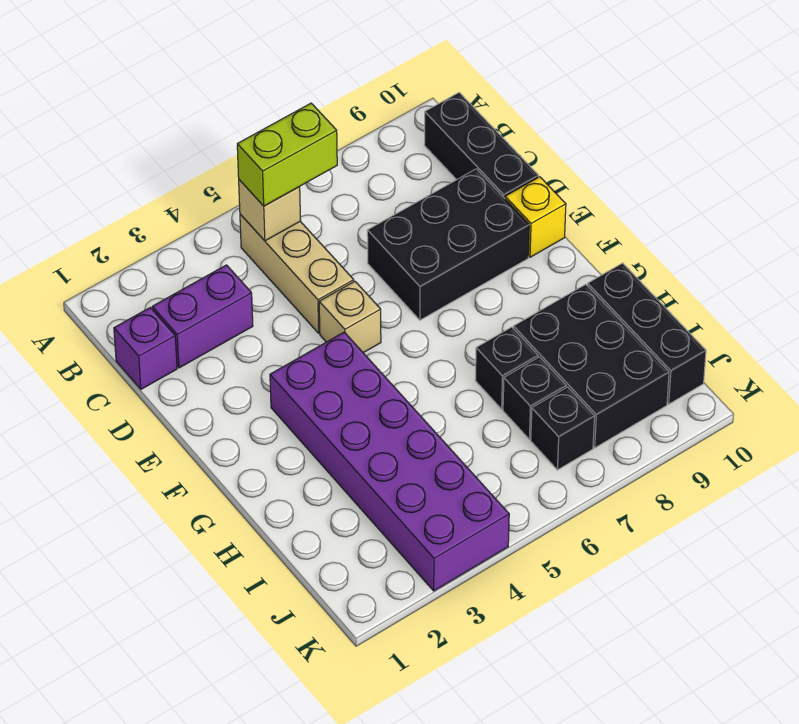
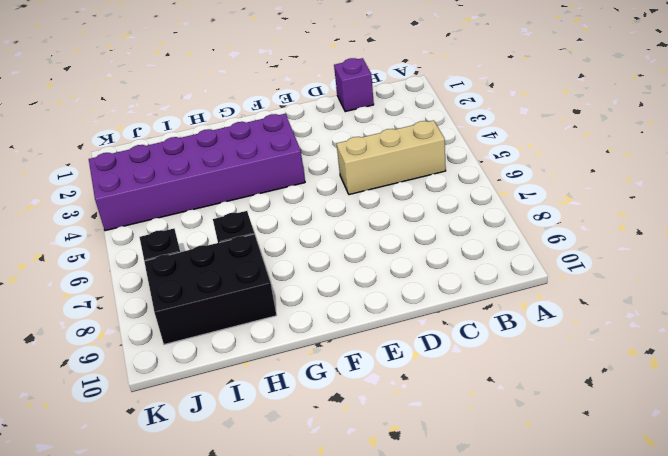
none -> black 1x3 brick [424,93,539,198]
none -> purple 1x2 brick [152,265,253,368]
none -> black 2x3 brick [367,169,529,320]

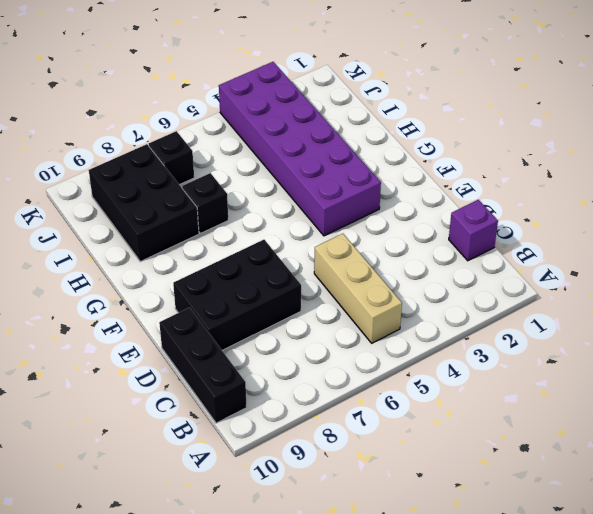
none -> purple 1x2 brick [152,265,253,368]
none -> tan 1x1 brick [319,281,381,353]
none -> yellow 1x1 brick [505,177,566,257]

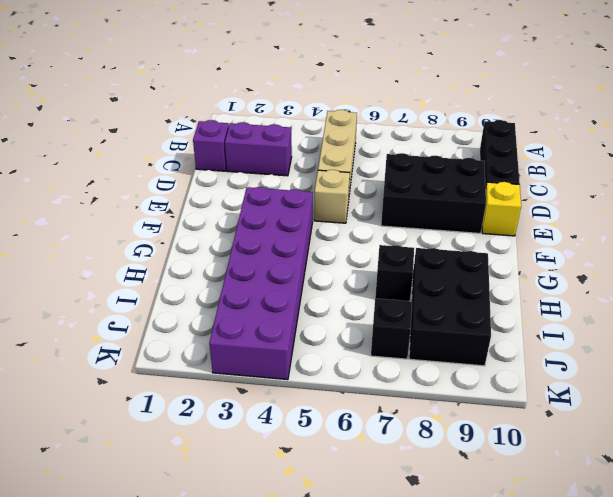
none -> black 1x3 brick [588,263,706,404]
none -> black 1x1 brick [503,357,566,439]
none -> tan 1x1 brick [239,180,301,241]

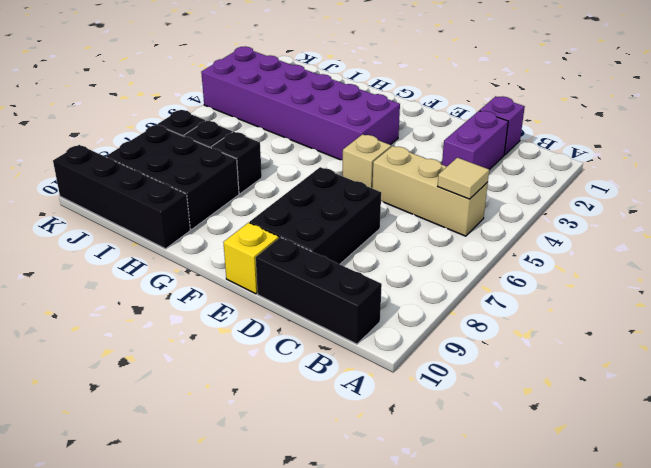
tan 1x1 tile [438,158,489,199] -> tan 1x1 brick [239,180,301,241]
black 1x4 brick [53,145,190,249] -> black 1x3 brick [588,263,706,404]
none -> lime 1x2 brick [237,103,337,206]

